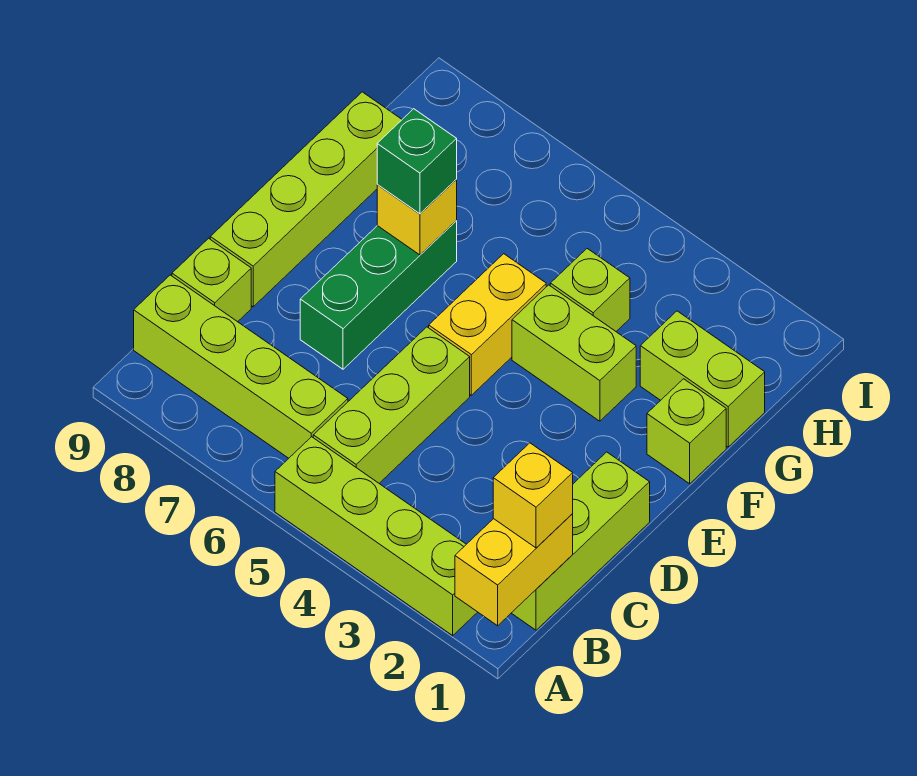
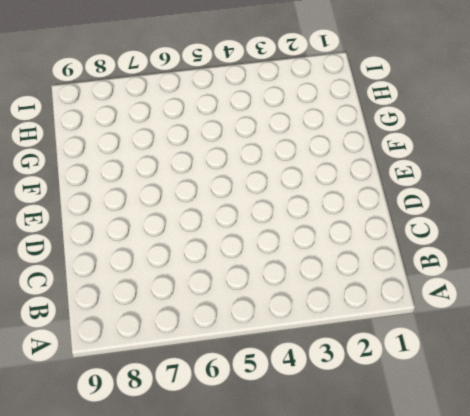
none -> lime 1x4 brick [275,437,477,635]
none -> lime 1x3 brick [512,452,650,630]
none -> lime 1x3 brick [313,327,470,483]

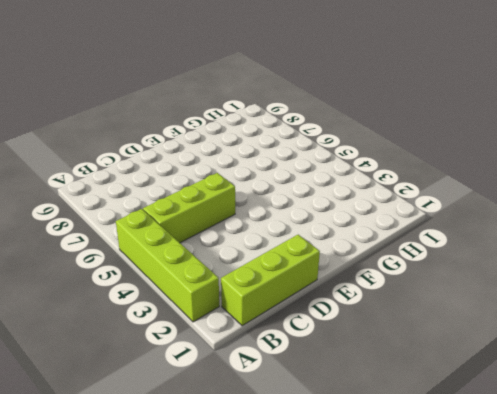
none -> lime 1x4 brick [134,275,348,458]
none -> lime 1x1 brick [172,238,251,322]
none -> green 1x3 brick [300,221,457,369]

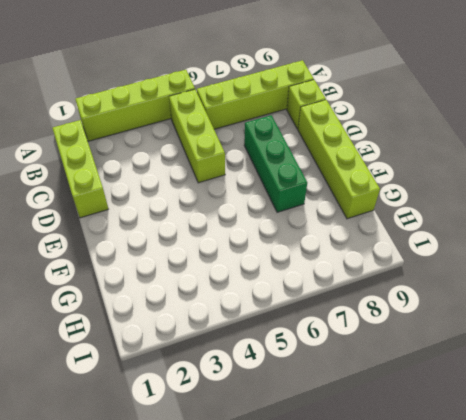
none -> yellow 1x2 brick [429,254,546,395]
none -> lime 1x1 brick [647,379,726,484]
none -> lime 1x2 brick [512,285,636,421]

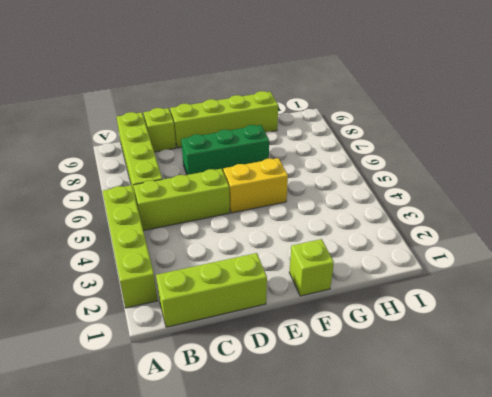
none -> lime 1x2 brick [512,285,636,421]
none -> lime 1x2 brick [640,311,765,447]
none -> lime 1x1 brick [550,249,630,331]

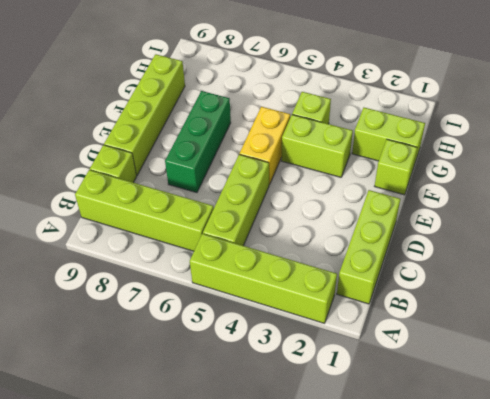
none -> yellow 1x2 brick [455,514,573,626]
none -> yellow 1x1 brick [377,180,457,255]
none -> yellow 1x1 brick [493,443,573,548]

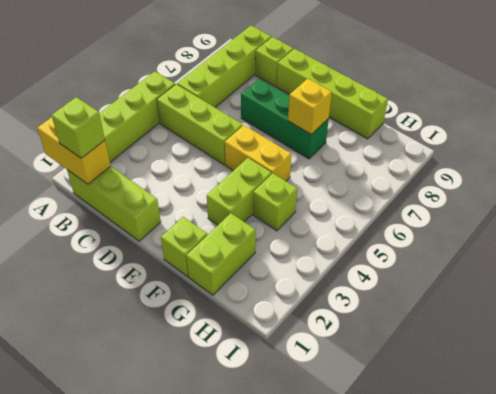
lime 1x1 brick [52,97,105,158] -> yellow 1x1 brick [493,443,573,548]
none -> green 1x1 brick [377,109,457,214]

